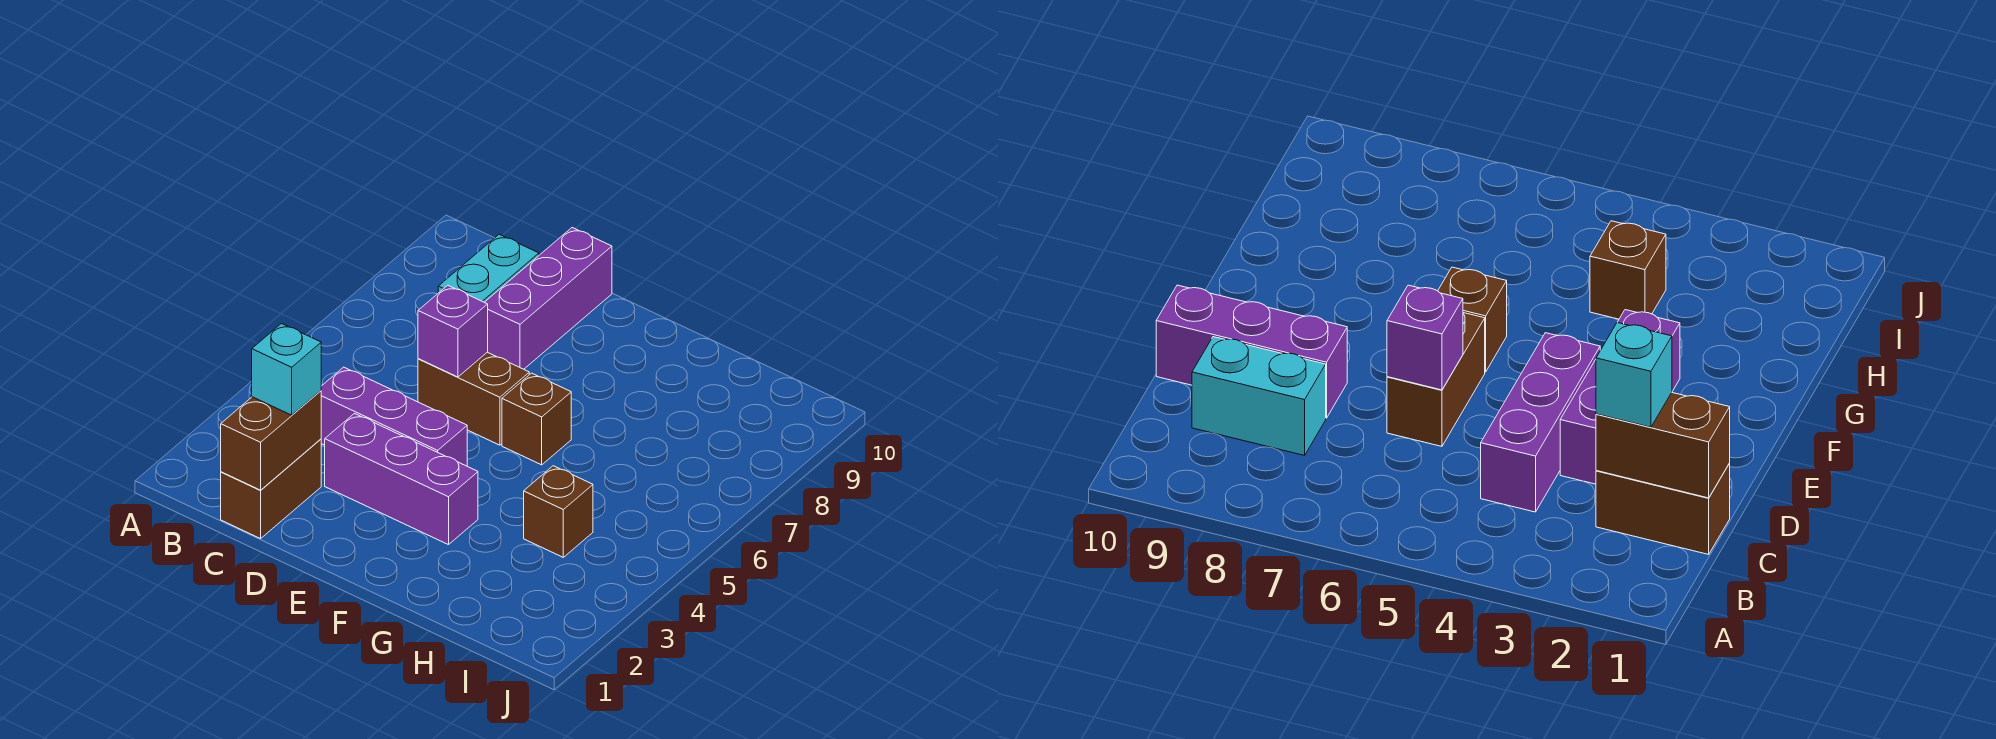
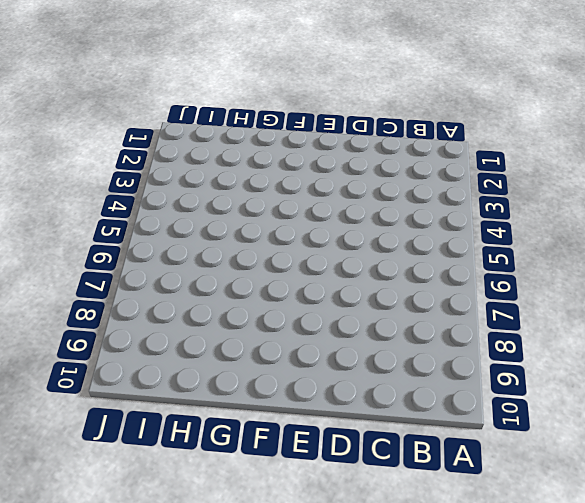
none -> brown 1x2 brick [221,439,321,539]
none -> purple 1x3 brick [321,367,467,466]

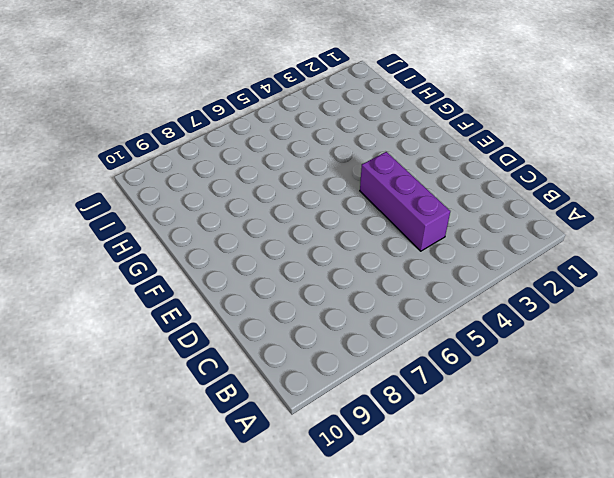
none -> brown 1x2 brick [221,439,321,539]
none -> cyan 1x2 brick [438,234,539,302]

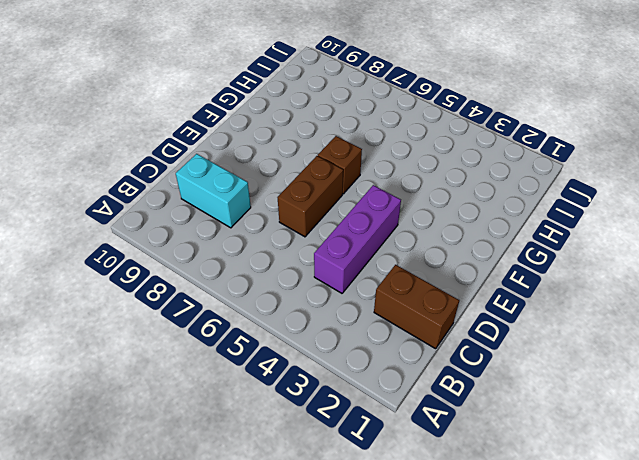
none -> purple 1x3 brick [325,414,478,545]
none -> purple 1x3 brick [485,228,612,369]

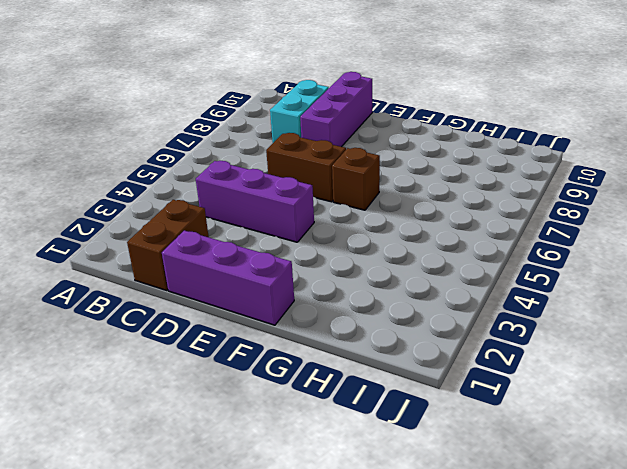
purple 1x3 brick [162,231,294,325] -> purple 1x3 brick moved to [325,414,478,545]
none -> brown 1x1 brick [524,466,593,557]
none -> brown 1x2 brick [221,391,321,490]

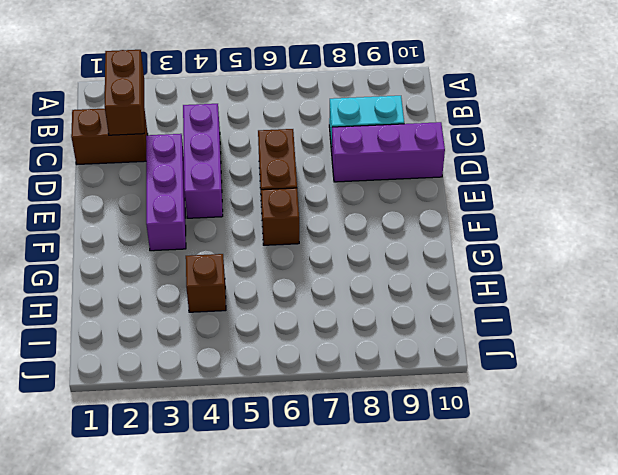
brown 1x2 brick [105,50,144,135] -> brown 1x2 brick turned to [221,391,321,490]
none -> purple 1x1 brick [418,285,488,377]
none -> cyan 1x1 brick [252,324,321,415]

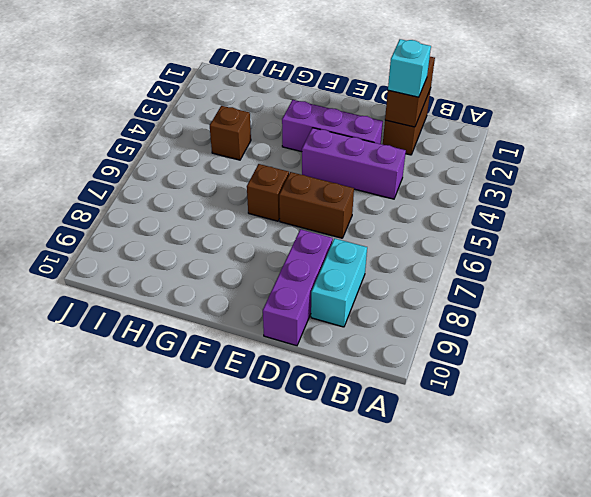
none -> purple 1x1 brick [418,285,488,377]

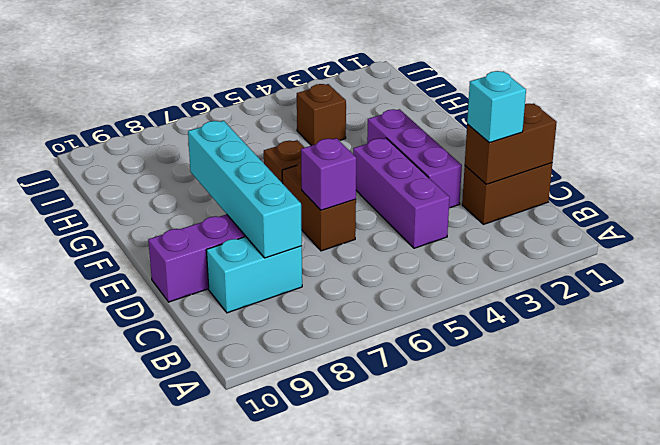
cyan 1x4 brick [188,121,302,258] -> none

